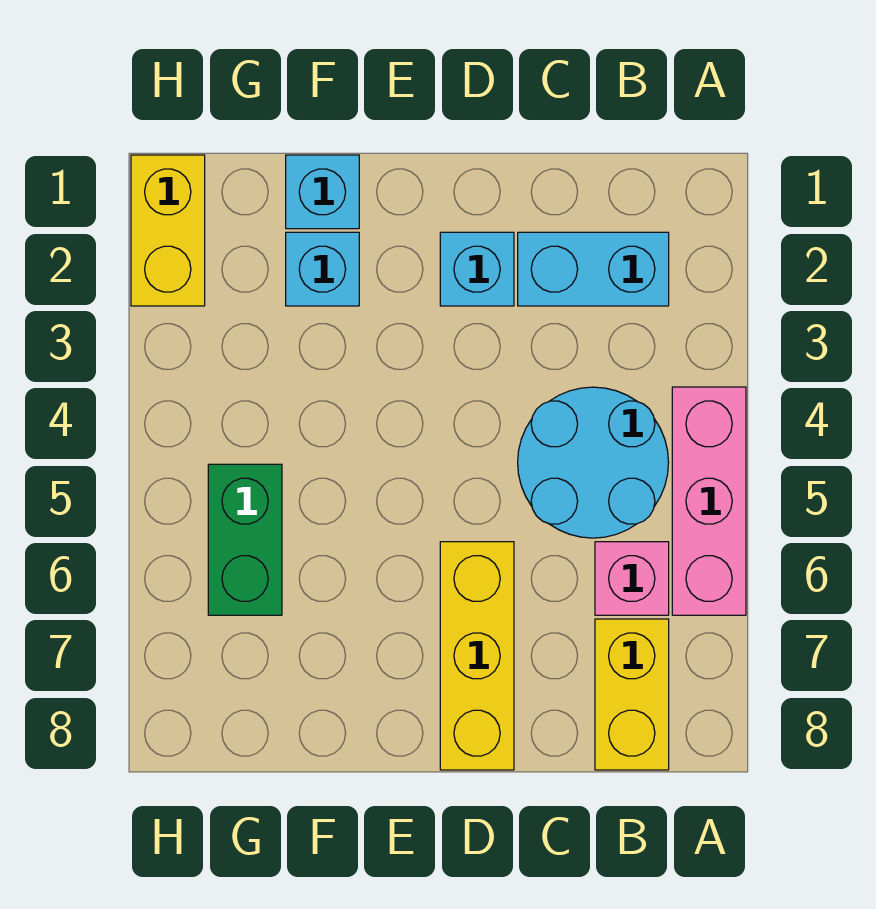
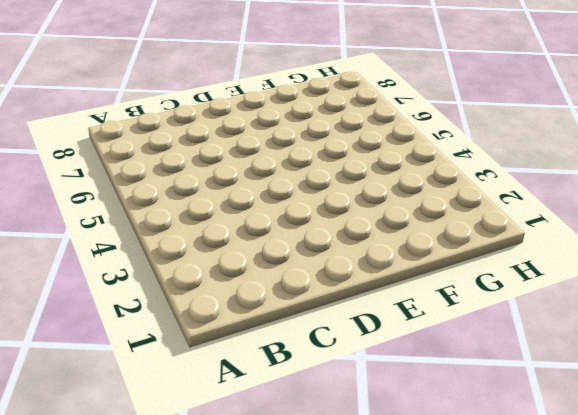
none -> pink 1x3 brick [672,387,746,615]
none -> cyan 1x2 brick [518,232,669,306]

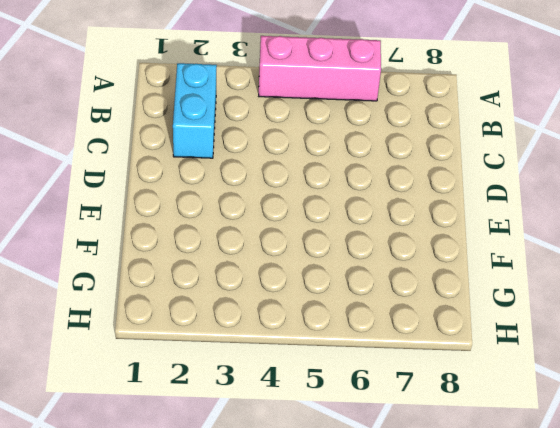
none -> cyan 2x2 round brick [518,387,669,538]
none -> pink 1x1 brick [595,542,669,615]

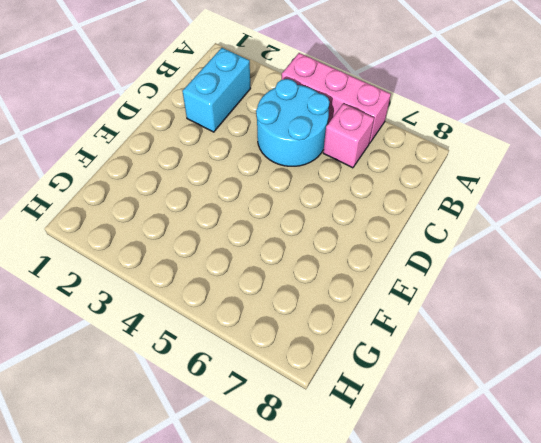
none -> yellow 1x2 brick [595,619,669,770]
none -> cyan 1x1 brick [440,232,514,306]

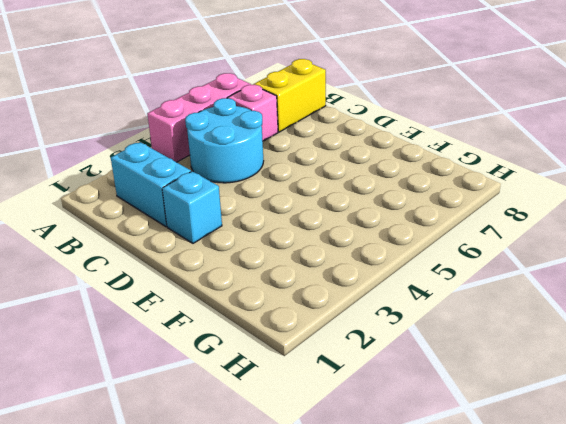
none -> yellow 1x3 brick [440,542,514,770]
none -> cyan 1x1 brick [286,155,359,229]

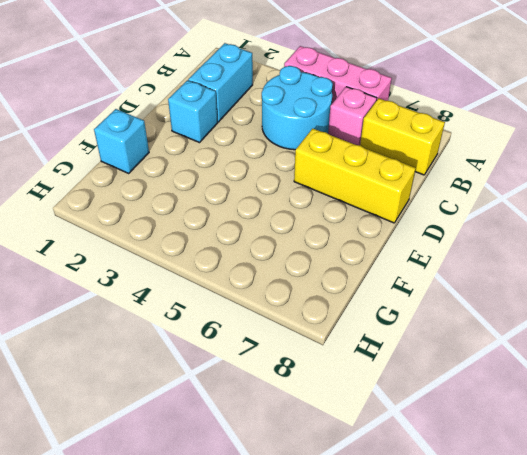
none -> cyan 1x1 brick [286,232,359,306]
none -> green 1x2 brick [208,464,282,615]

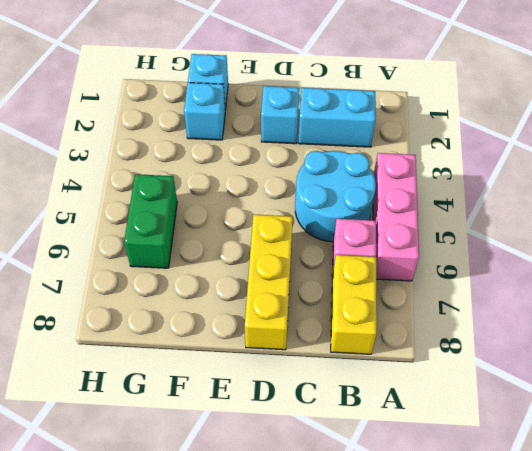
none -> yellow 1x2 brick [131,155,205,306]

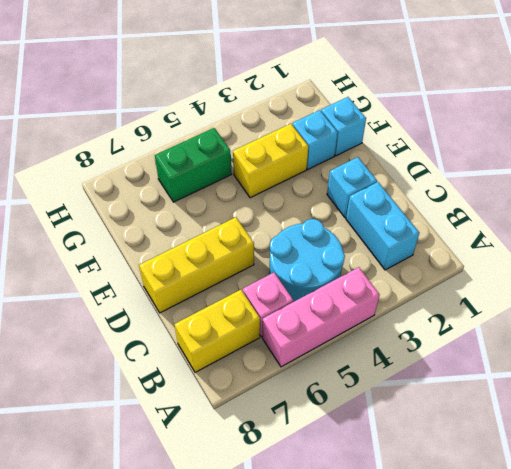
yellow 1x2 brick [233,124,308,198] -> yellow 1x2 brick moved to [131,155,205,306]

